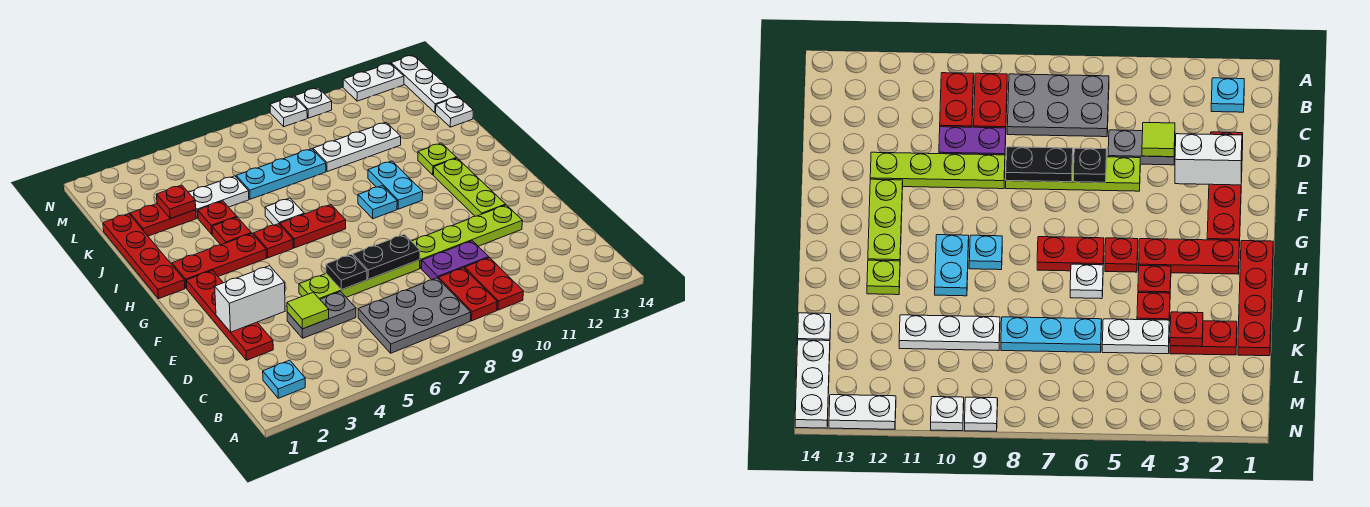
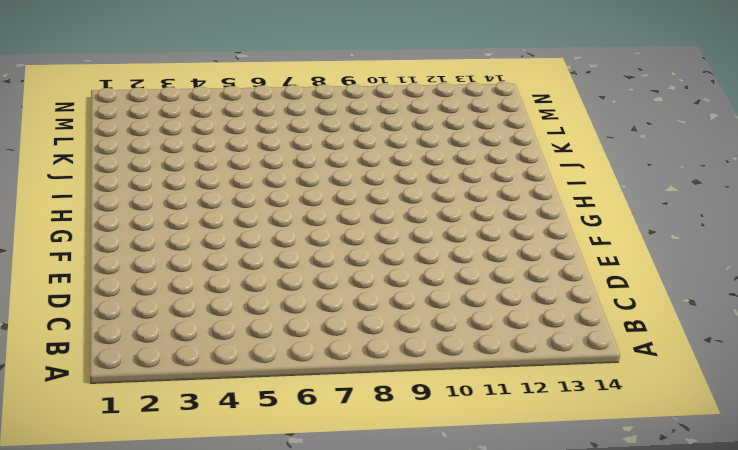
none -> cyan 1x1 plate [263,360,305,398]
none -> grey 2x3 plate [358,278,471,353]
none -> red 1x2 plate [439,268,497,321]
none -> red 1x2 plate [465,258,523,310]

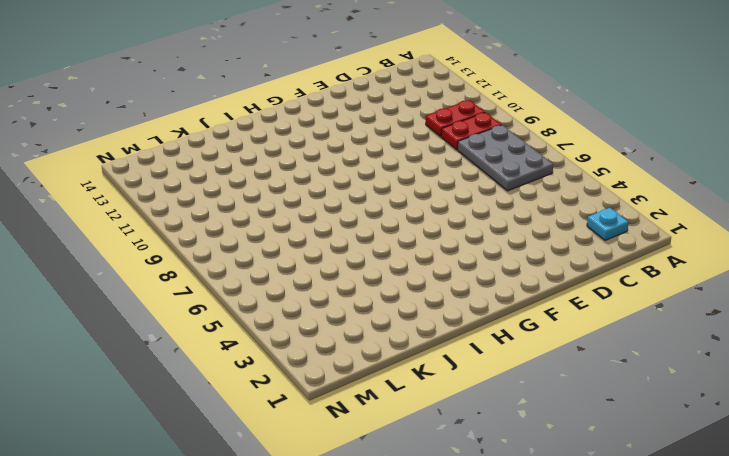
none -> red 1x4 plate [186,270,273,360]
none -> grey 1x2 plate [287,292,356,338]
none -> purple 1x2 plate [422,241,489,280]
none -> lime 1x4 plate [299,260,420,299]

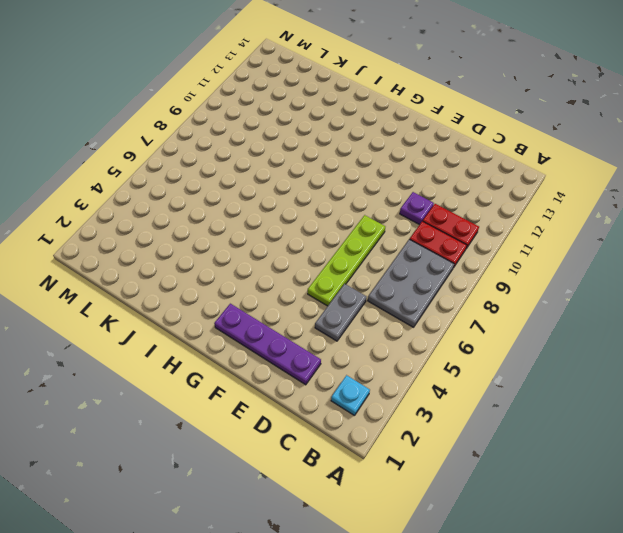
purple 1x4 plate [214,304,321,385] -> red 1x4 plate [186,270,273,360]
purple 1x1 plate [400,192,434,225] -> purple 1x2 plate [422,241,489,280]
none -> lime 1x4 plate [412,205,522,268]
none -> lime 1x3 plate [434,158,506,216]
none -> red 1x4 plate [103,214,185,299]
none -> red 1x3 plate [172,234,267,288]

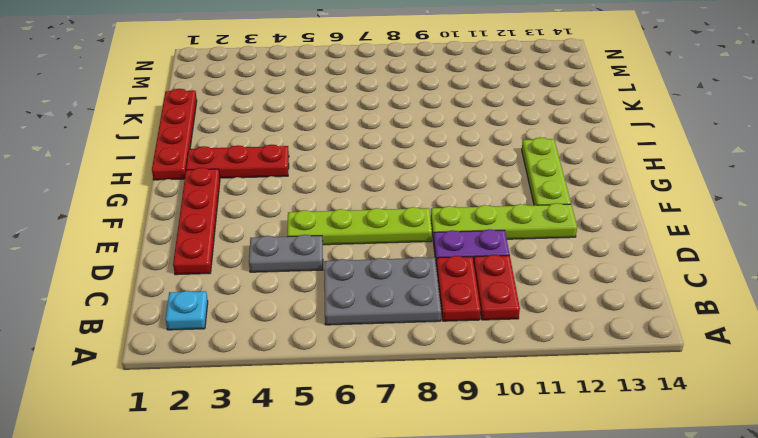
none -> red 1x1 plate [253,224,293,258]
none -> red 1x2 plate [280,205,346,248]
none -> cyan 1x1 plate [358,186,397,219]
none -> cyan 1x2 plate [368,161,423,209]

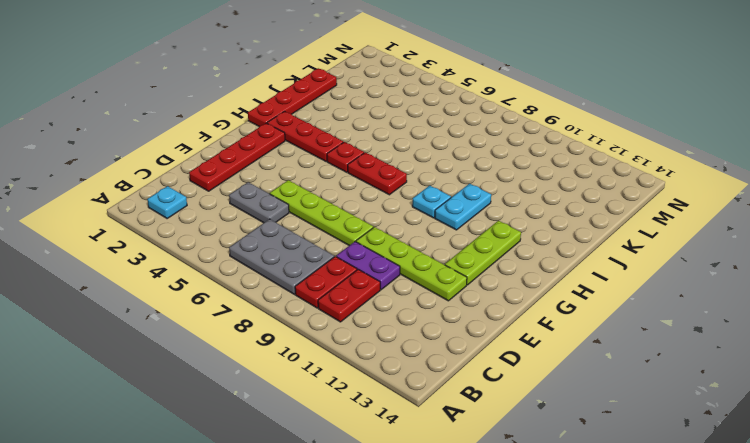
none -> red 1x1 plate [212,217,251,245]
none -> white 1x1 plate [265,198,304,225]
none -> lime 1x1 plate [418,143,457,175]
none -> red 1x1 plate [198,201,237,234]

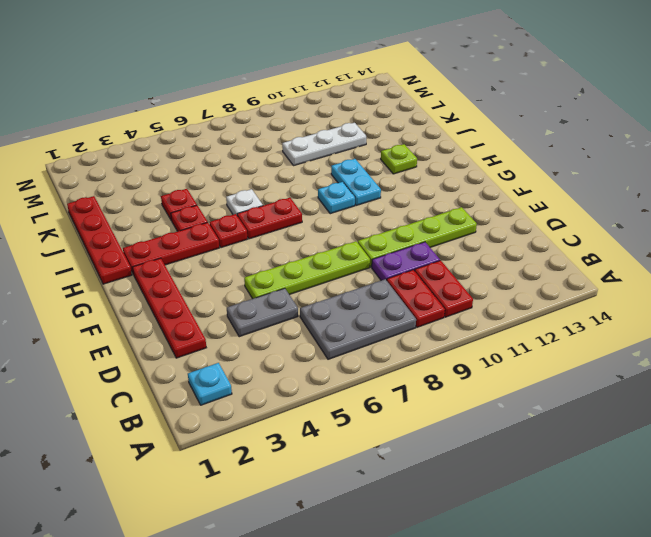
none -> lime 1x3 plate [434,158,506,216]
none -> red 1x2 plate [130,204,196,236]
none -> white 1x2 plate [189,176,249,218]
none -> cyan 1x3 plate [236,149,326,199]

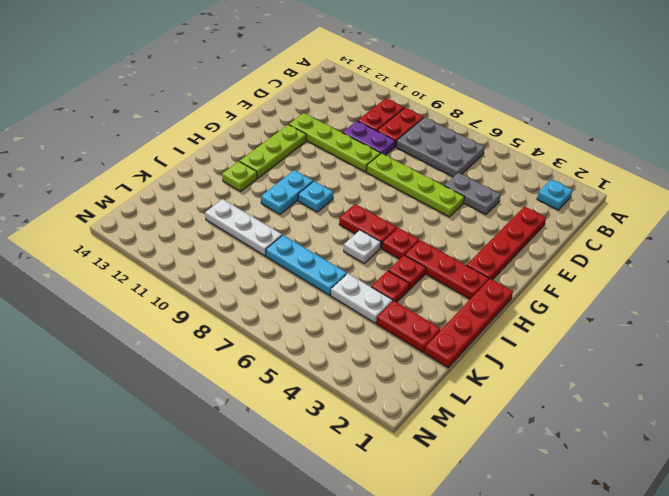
none -> white 1x1 plate [436,97,473,127]
none -> white 1x3 plate [391,55,458,113]
none -> white 1x1 plate [270,96,307,127]
none -> white 1x1 plate [295,88,332,118]

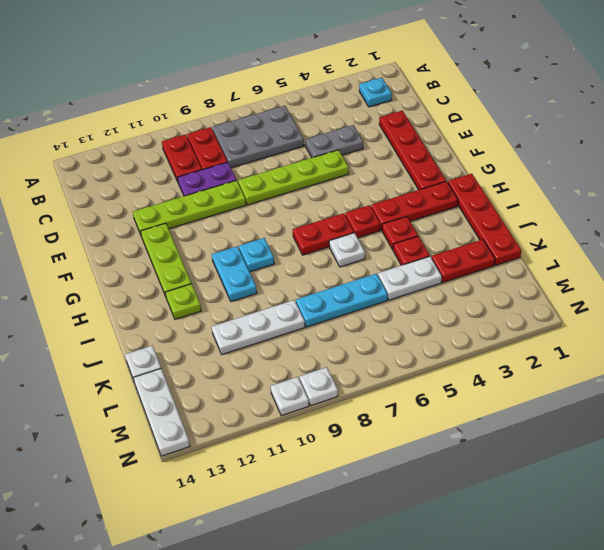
none -> white 1x2 plate [343,63,404,101]
none -> lime 1x1 tile [287,292,329,329]
none -> white 1x2 brick [215,266,285,332]
none -> black 1x1 plate [326,254,367,290]

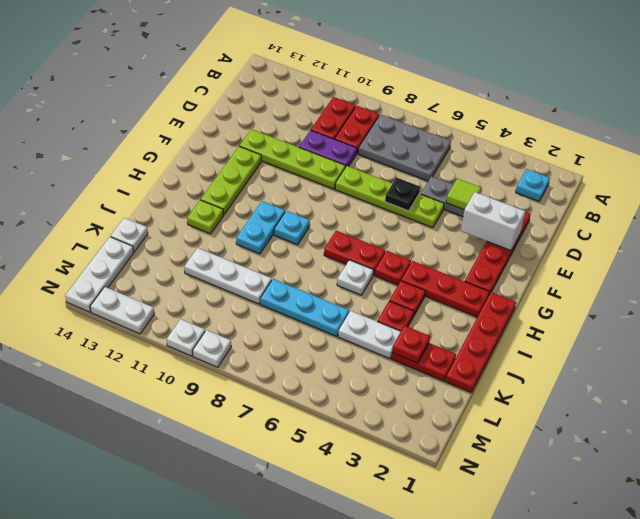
none -> black 1x2 plate [353,234,420,279]

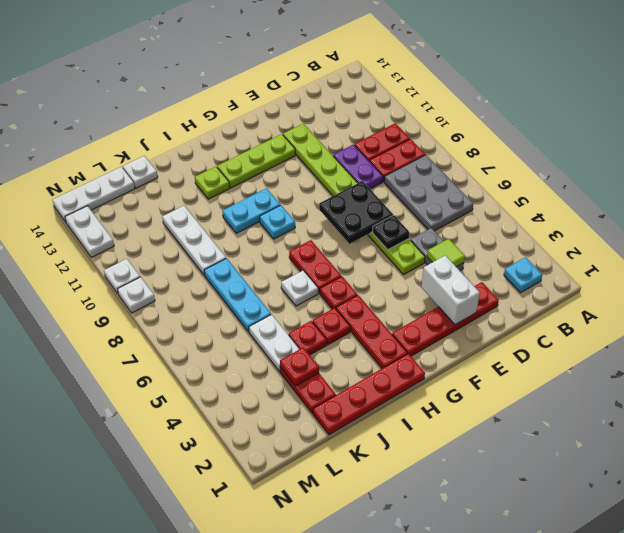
black 2x2 plate [319,181,393,244] -> black 1x2 plate [353,234,420,279]

